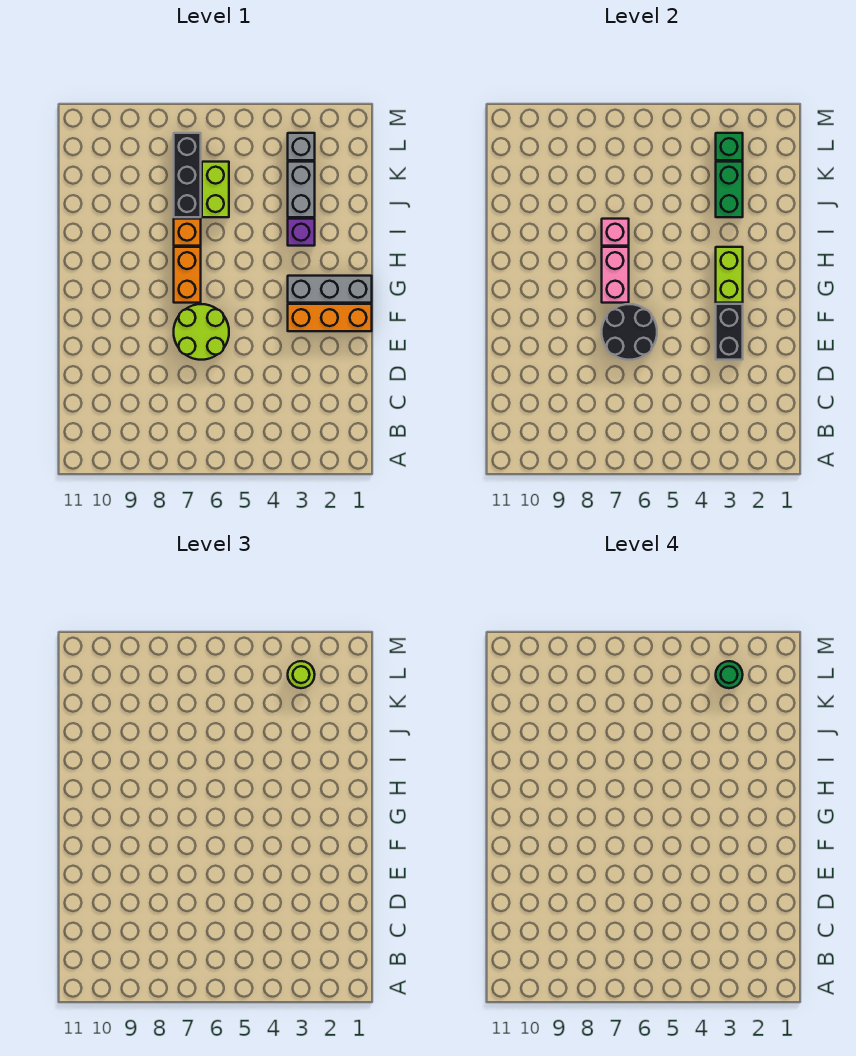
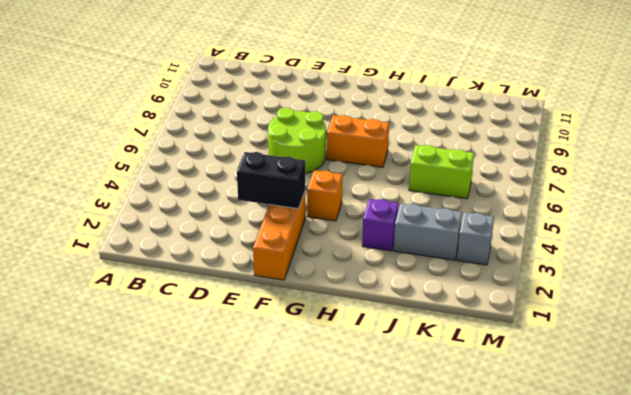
orange 1x1 brick [307,170,343,221] -> orange 1x1 brick moved to [174,219,201,246]
none -> grey 1x3 brick [288,276,372,303]
none -> black 1x3 brick [174,133,201,217]
none -> black 2x2 round brick [602,304,657,360]

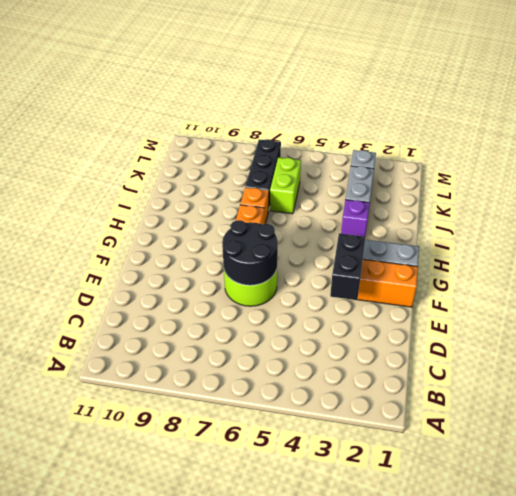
none -> lime 1x2 brick [716,247,743,303]
none -> pink 1x2 brick [602,247,629,303]
none -> pink 1x1 brick [602,219,629,246]

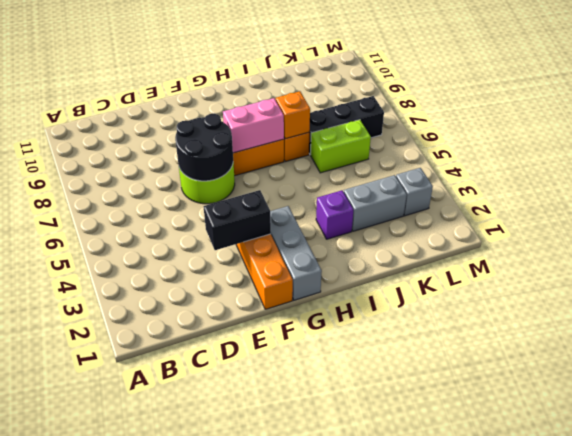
orange 1x1 brick [276,91,310,139] -> pink 1x1 brick [602,219,629,246]
none -> lime 1x2 brick [716,247,743,303]
none -> green 1x2 brick [716,162,743,217]
none -> green 1x1 brick [716,133,743,160]

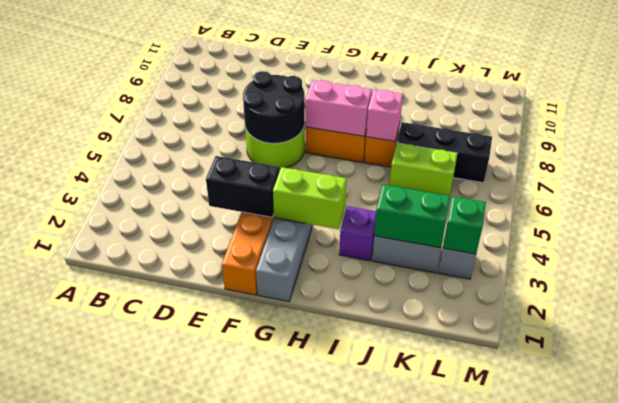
none -> lime 1x1 round brick [288,661,315,688]
none -> green 1x1 round brick [716,661,743,688]

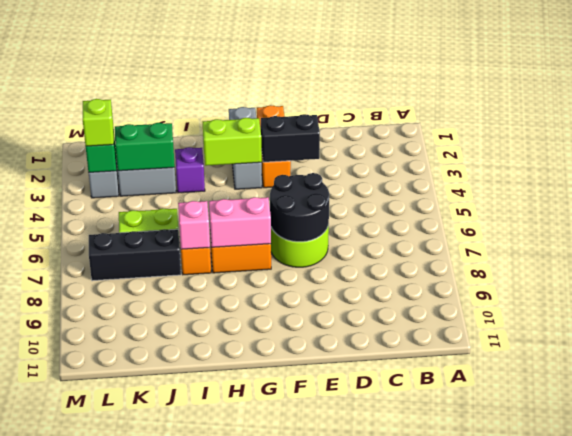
lime 1x1 brick [83,99,114,146] -> lime 1x1 round brick [288,661,315,688]
none -> green 1x1 round brick [716,661,743,688]

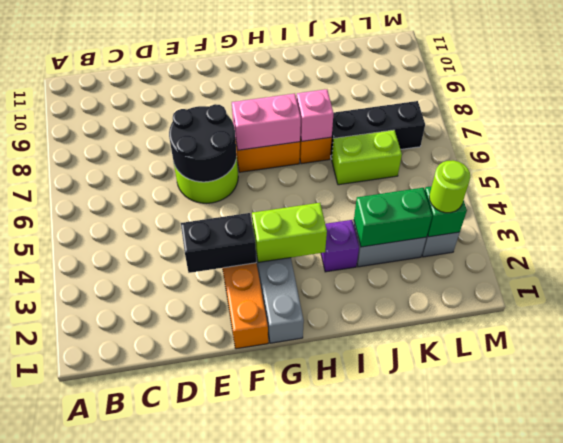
none -> green 1x1 round brick [716,661,743,688]

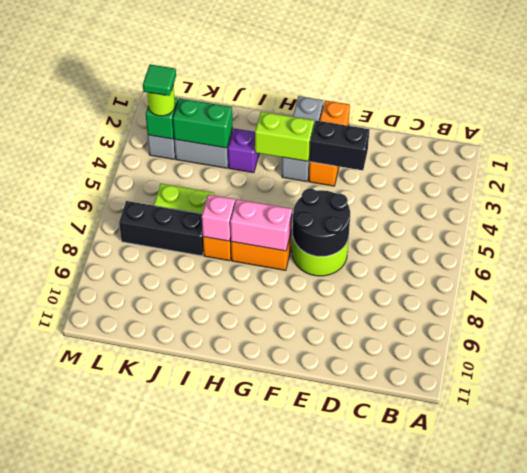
green 1x1 tile [143,64,176,96] -> green 1x1 round brick [716,661,743,688]

